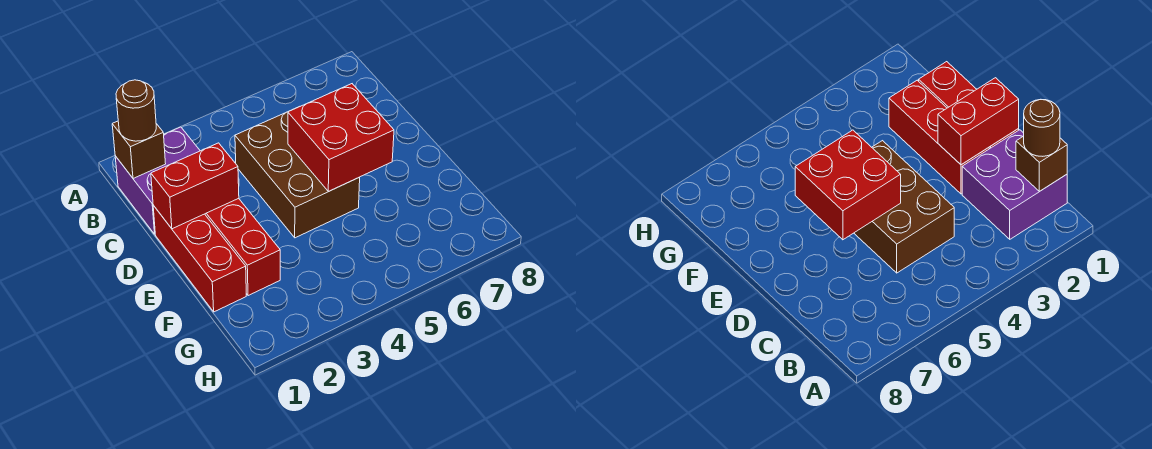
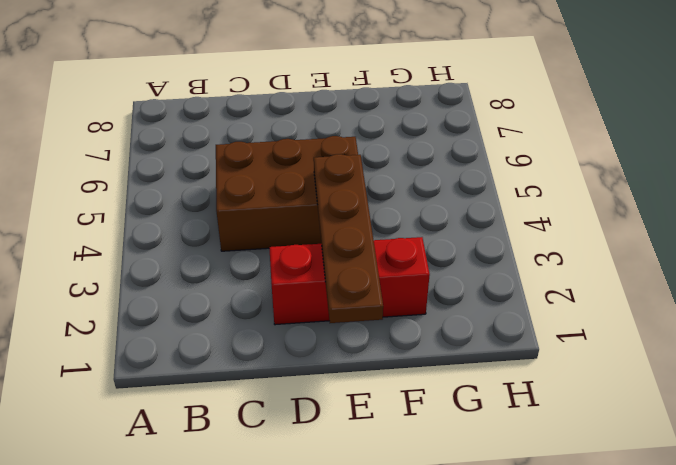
brown 1x4 plate [314,154,383,323] -> none
none -> purple 2x2 brick [115,127,200,234]
none -> red 1x3 brick [153,206,246,312]

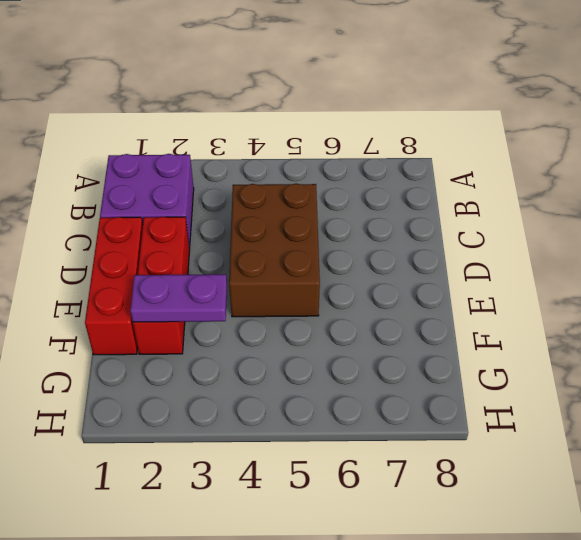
purple 1x2 plate [130,274,227,322] -> none
none -> brown 1x1 brick [112,121,166,178]
none -> red 1x2 brick [151,143,239,229]

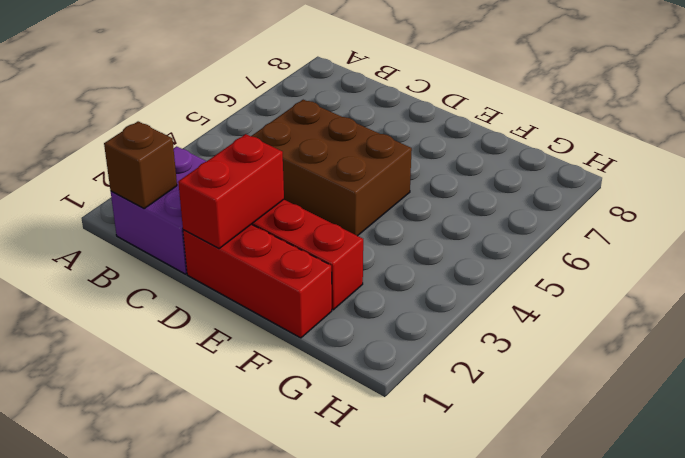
none -> red 2x2 brick [288,84,394,191]
none -> brown 1x1 round brick [116,80,156,141]

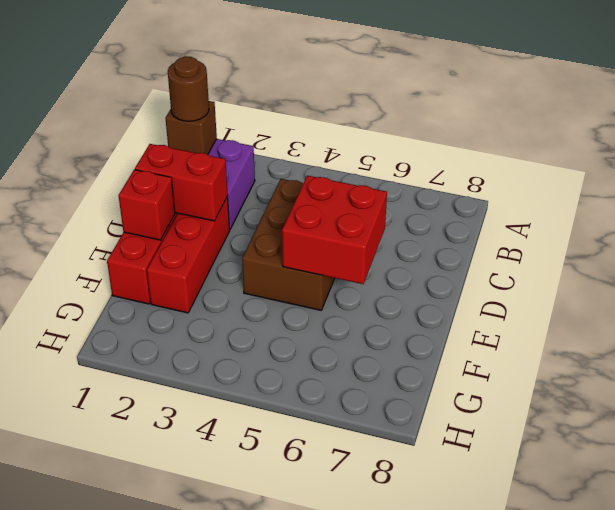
red 1x1 brick [119,170,175,240] -> none

